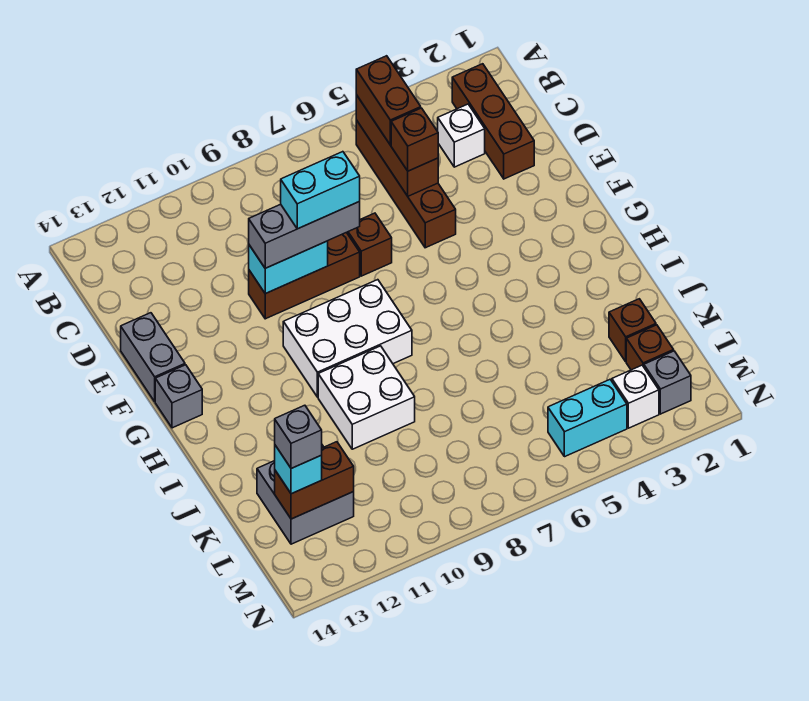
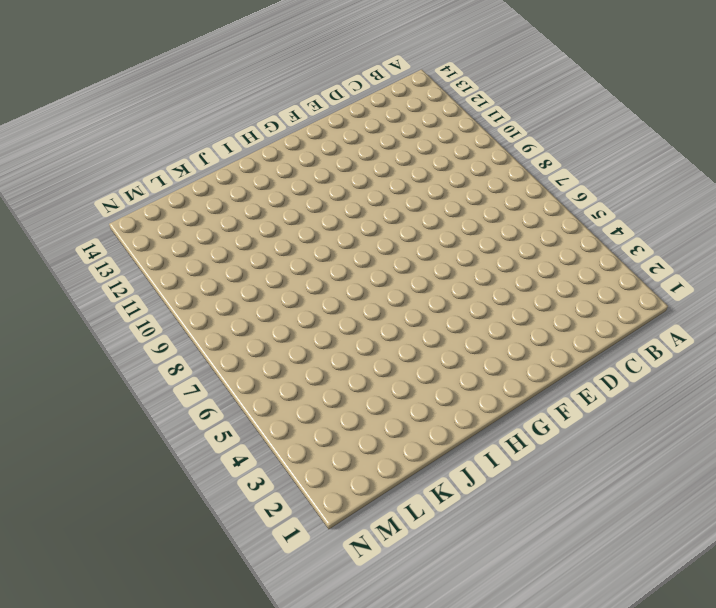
none -> brown 1x3 brick [452,64,534,179]
none -> brown 1x4 brick [356,120,456,248]
none -> white 1x1 brick [438,104,485,167]

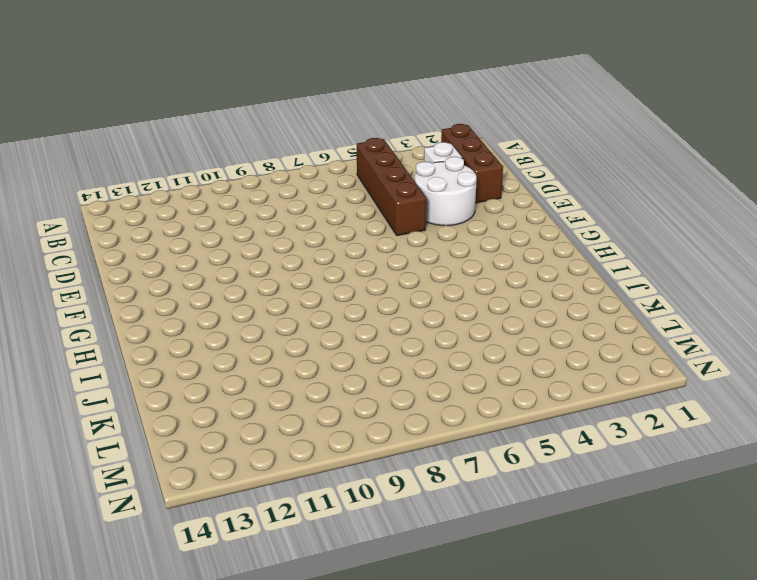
white 2x2 round brick [415,157,477,226] -> none
none -> brown 1x1 brick [347,213,392,276]
none -> brown 1x3 brick [249,232,360,319]
none -> grey 1x2 brick [121,313,185,402]

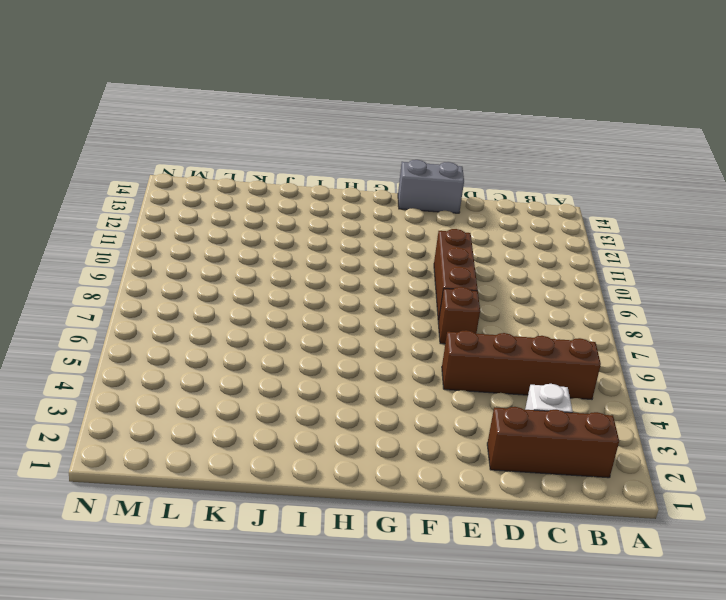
none -> white 2x3 brick [283,280,412,397]
none -> grey 1x1 brick [155,365,202,428]
none -> white 2x2 brick [318,346,415,449]

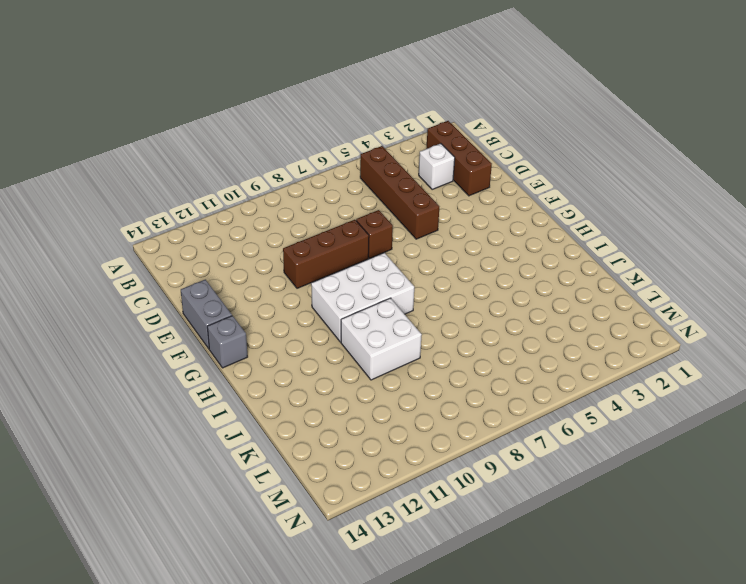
none -> brown 1x1 brick [609,299,656,362]
none -> grey 2x2 brick [257,445,354,544]
none -> brown 1x1 brick [626,325,674,370]

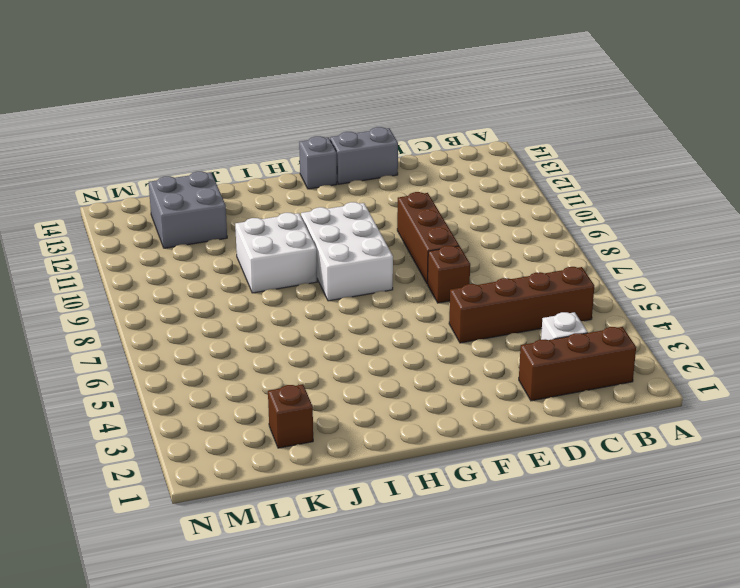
none -> brown 1x1 brick [626,325,674,370]
none -> grey 1x1 brick [644,351,691,414]
none -> white 1x1 brick [612,365,659,428]

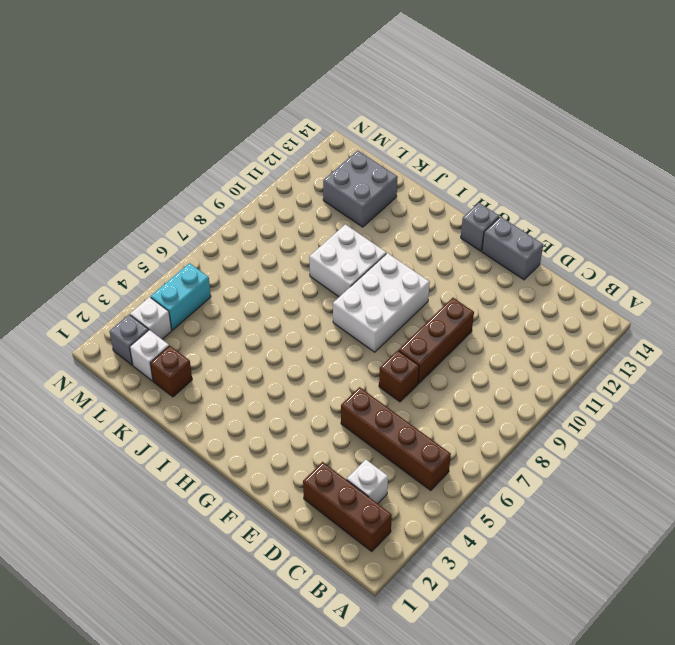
white 1x1 brick [130,330,169,381] -> brown 1x1 brick [626,325,674,370]
none -> brown 1x3 brick [356,95,438,196]
none -> cyan 1x2 brick [249,241,328,294]
none -> brown 1x2 brick [275,442,354,519]

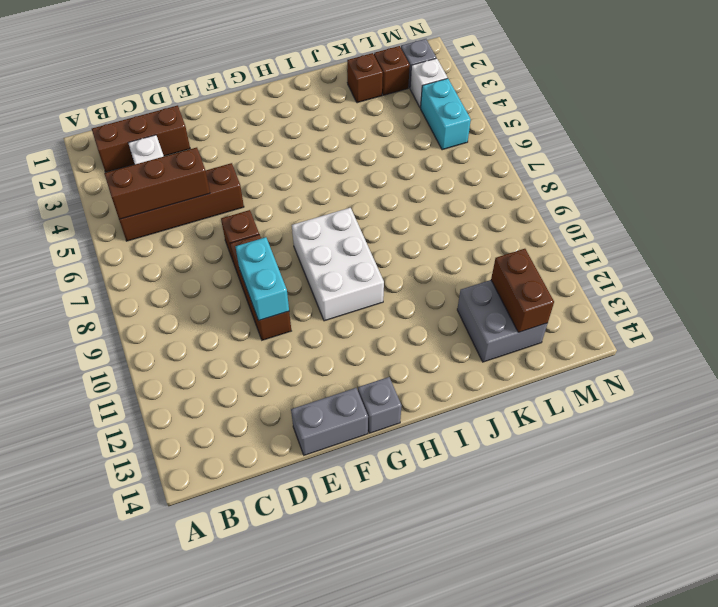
none -> white 2x2 brick [318,346,415,449]
none -> brown 1x2 brick [356,56,421,145]
none -> brown 1x1 brick [391,108,438,171]

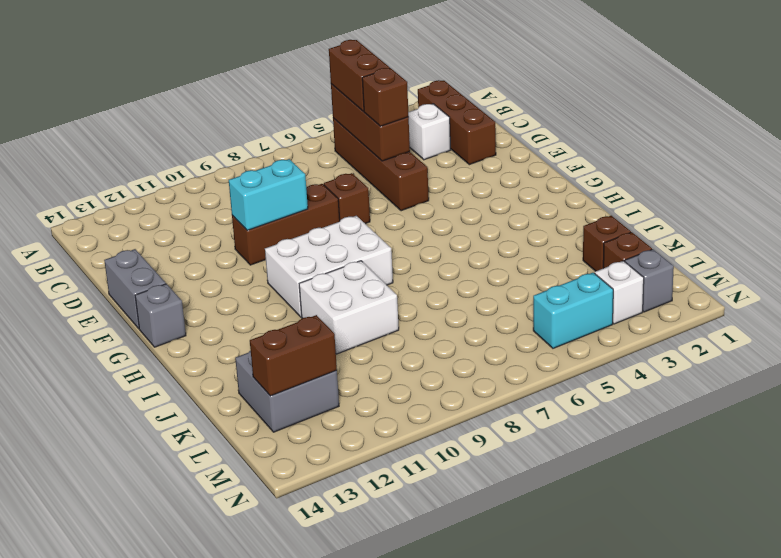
none -> grey 1x3 brick [249,202,360,268]
none -> cyan 1x1 brick [275,445,322,494]
none -> cyan 1x2 brick [281,152,360,229]

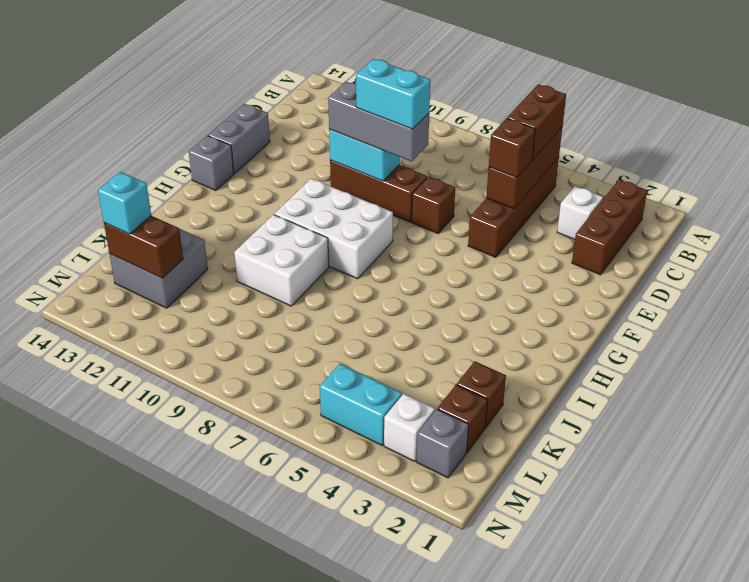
none -> grey 1x1 brick [275,405,322,468]

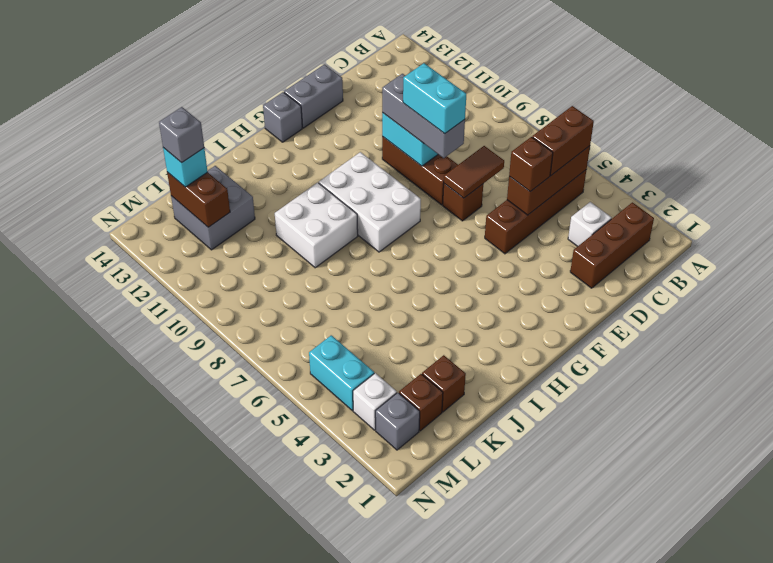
brown 1x2 tile [444,146,504,198] -> none

